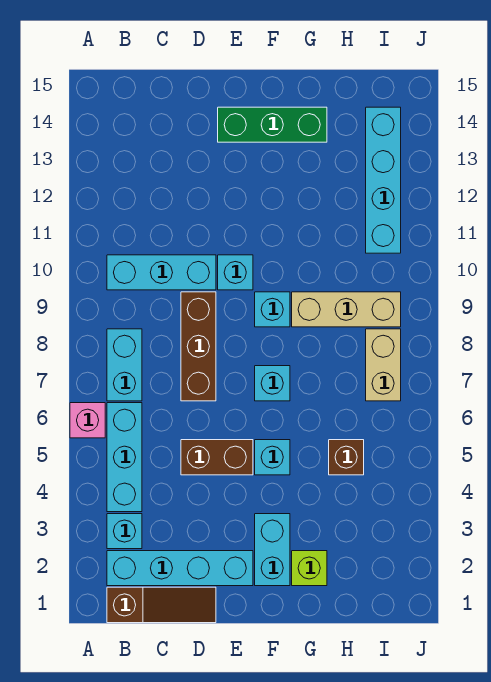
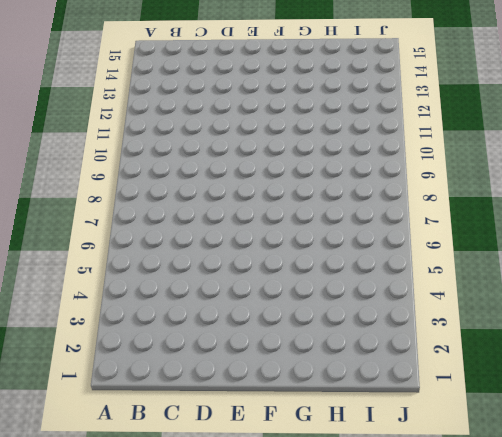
none -> pink 1x1 brick [70,403,105,438]
none -> brown 1x3 slope [107,587,216,623]
none -> cyan 1x4 brick [107,551,253,586]

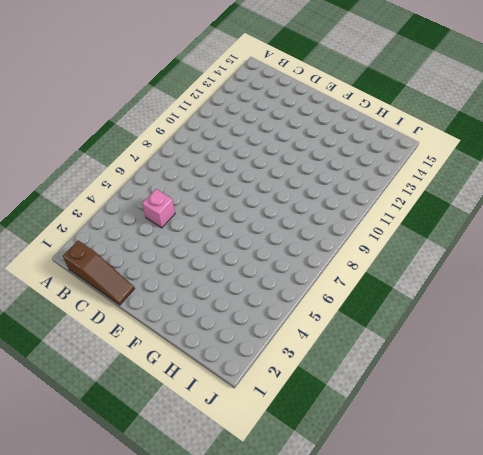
pink 1x1 brick [142,189,175,228] -> pink 1x1 brick moved to [70,403,105,438]
none -> cyan 1x4 brick [107,551,253,586]
none -> cyan 1x1 brick [107,514,142,549]
none -> cyan 1x3 brick [107,403,142,512]

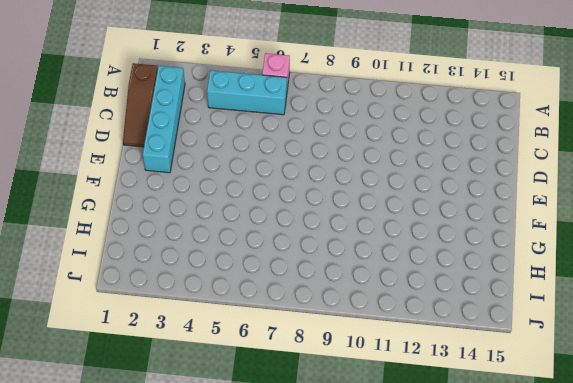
none -> cyan 1x1 brick [107,514,142,549]
none -> cyan 1x2 brick [107,329,142,401]
none -> cyan 1x3 brick [107,255,216,290]

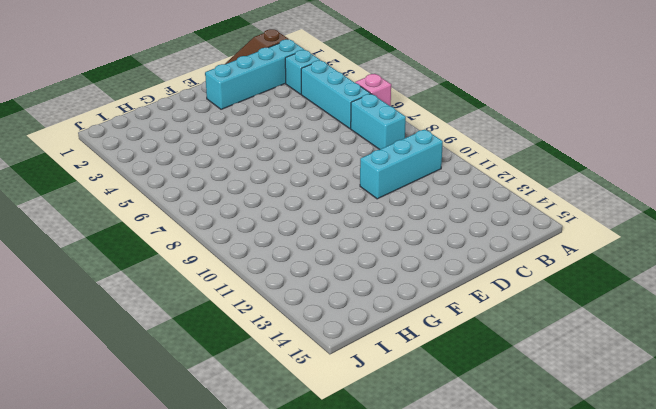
none -> brown 1x2 brick [181,440,253,475]
none -> brown 1x3 brick [181,292,216,401]
none -> cyan 1x1 brick [218,255,253,290]

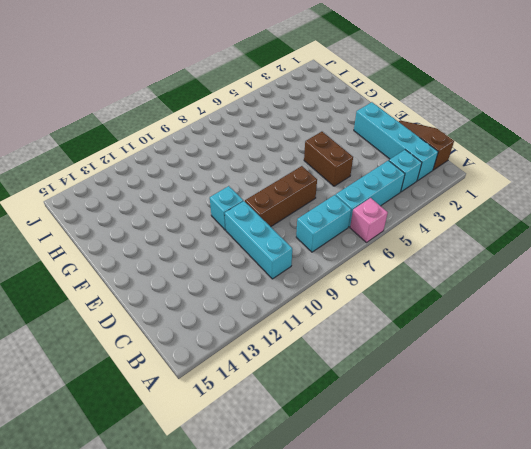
none -> green 1x3 brick [218,107,327,142]
none -> cyan 1x2 brick [255,514,290,586]
none -> cyan 1x1 brick [255,440,290,475]

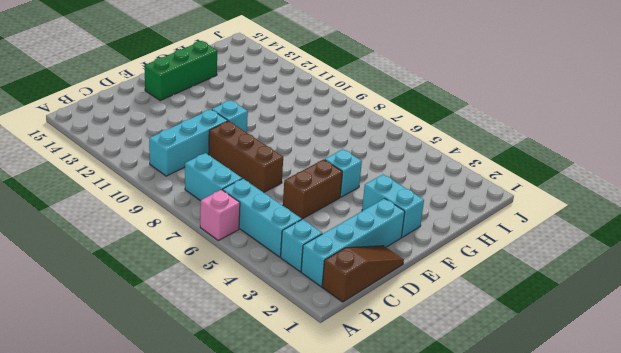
none -> cyan 1x1 brick [255,366,290,401]
none -> cyan 1x1 brick [255,292,290,327]
none -> lime 1x1 brick [292,551,327,586]

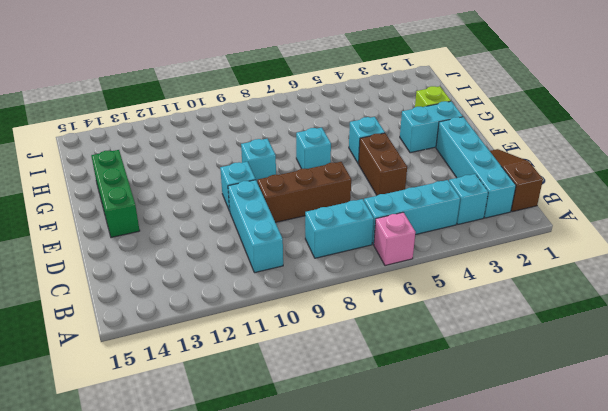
none -> tan 1x3 brick [292,292,401,327]
none -> brown 1x1 brick [329,440,364,475]
none -> tan 1x2 brick [366,329,401,401]

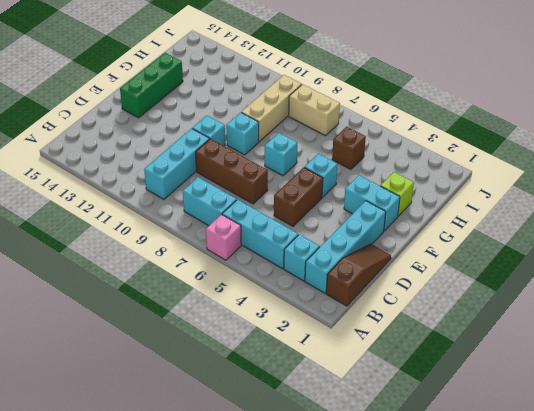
none -> cyan 1x4 brick [366,107,401,253]

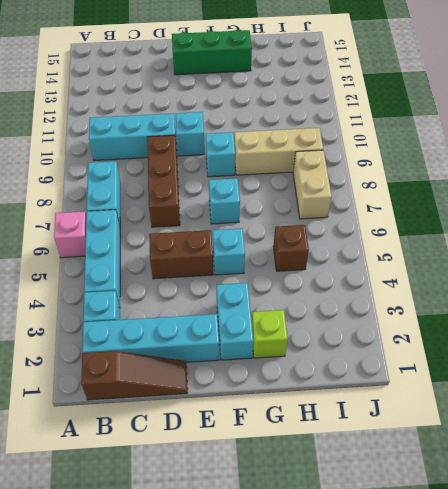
none -> cyan 1x4 brick [366,107,401,253]

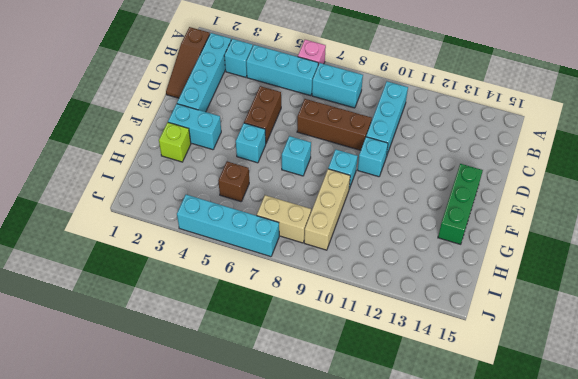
cyan 1x4 brick [177,195,279,257] -> cyan 1x4 brick moved to [366,107,401,253]

